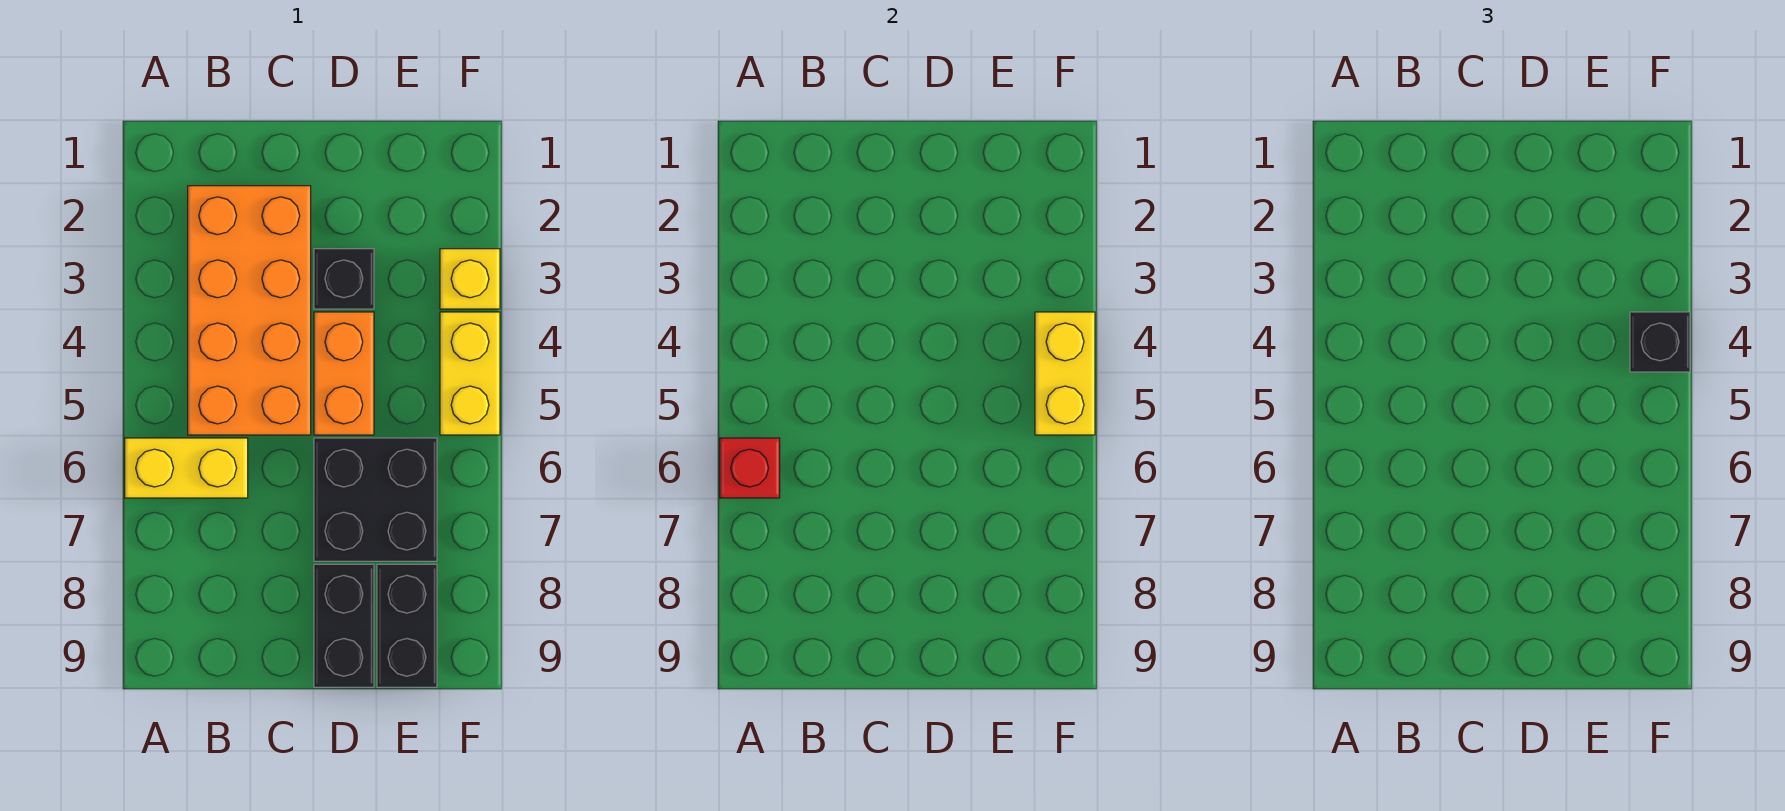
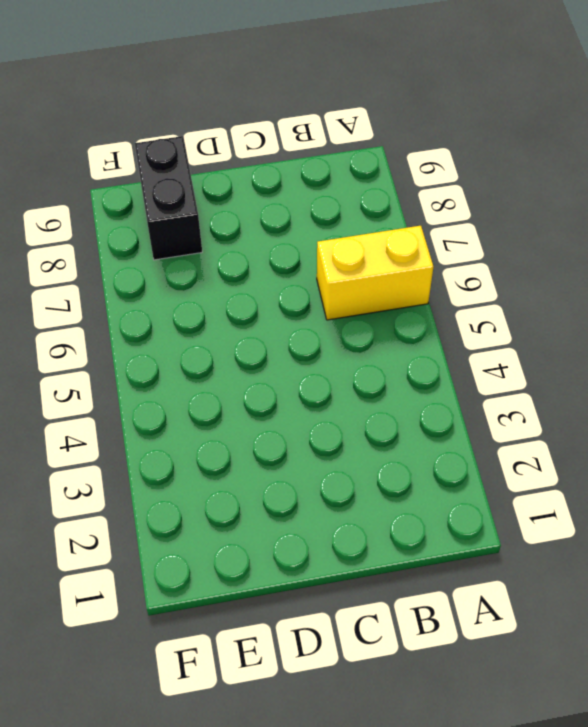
none -> orange 2x4 brick [188,186,311,435]
none -> black 1x1 brick [314,249,374,309]
none -> orange 1x2 brick [314,312,374,435]

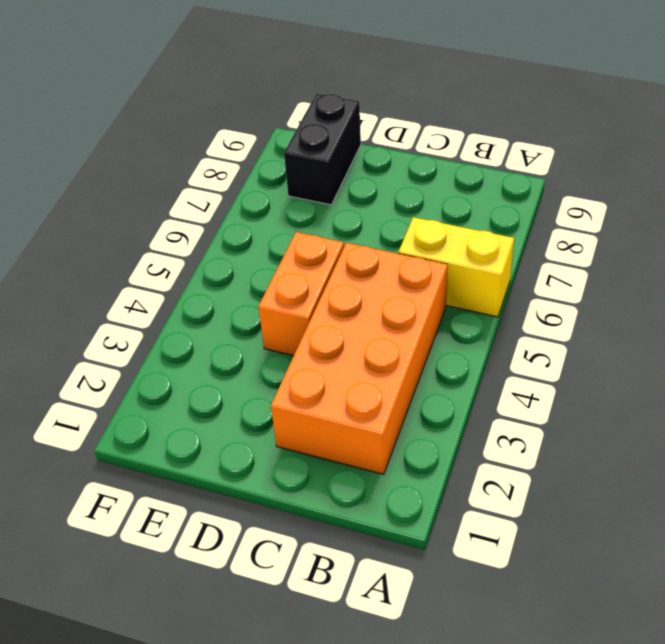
none -> black 1x1 brick [314,249,374,309]
none -> black 2x2 brick [314,438,437,561]
none -> black 1x2 brick [314,564,374,687]

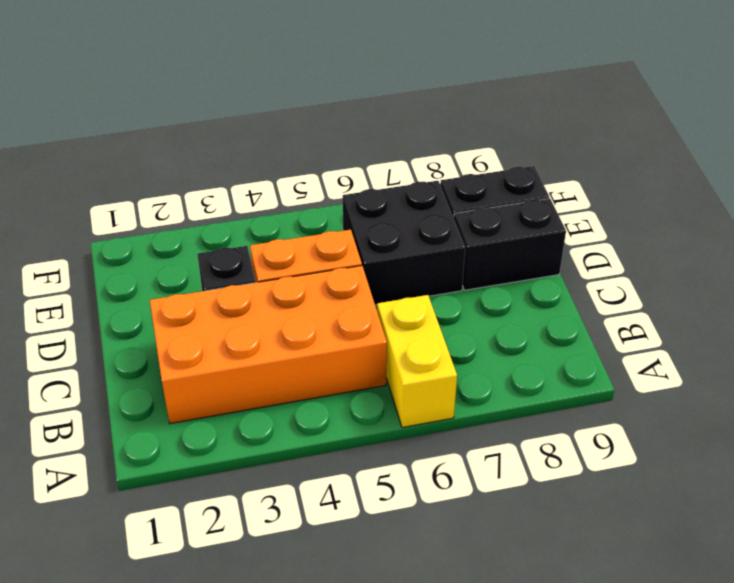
none -> yellow 1x1 brick [440,249,500,309]
none -> yellow 1x2 brick [440,312,500,435]
none -> red 1x1 brick [720,438,780,498]

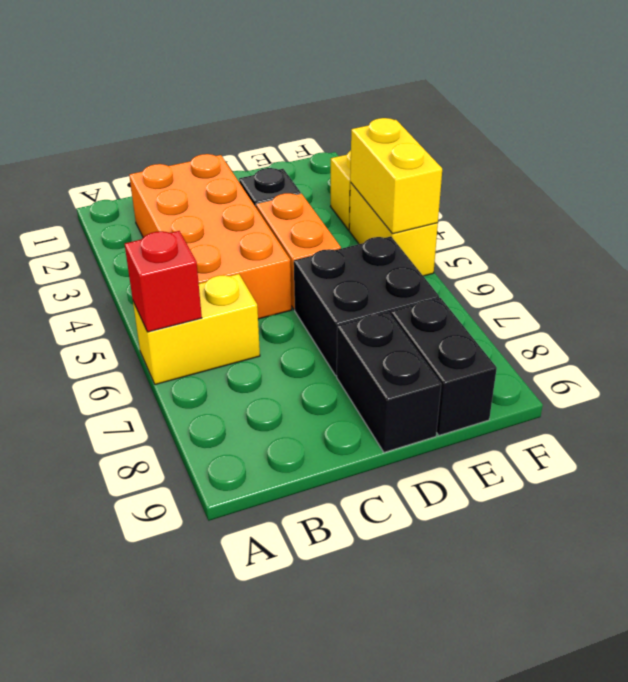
none -> black 1x1 brick [1630,312,1690,372]

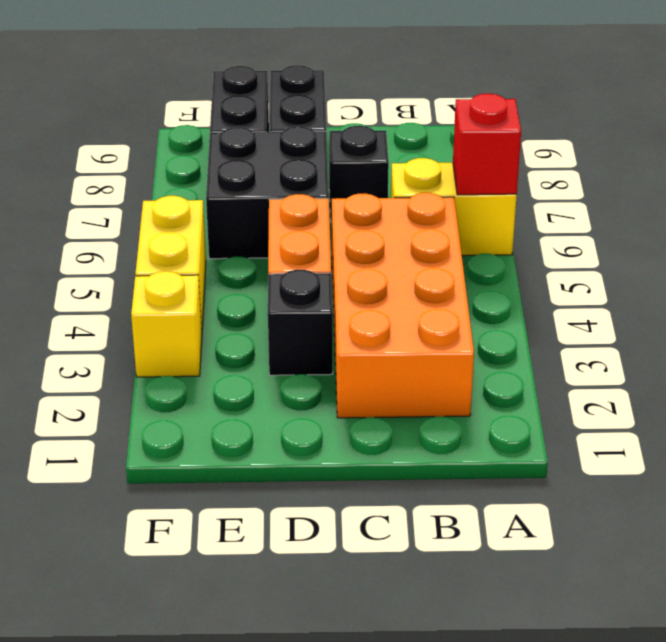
black 1x1 brick [329,126,389,222] -> black 1x1 brick moved to [1630,312,1690,372]
none -> yellow 1x2 brick [1035,312,1095,435]

